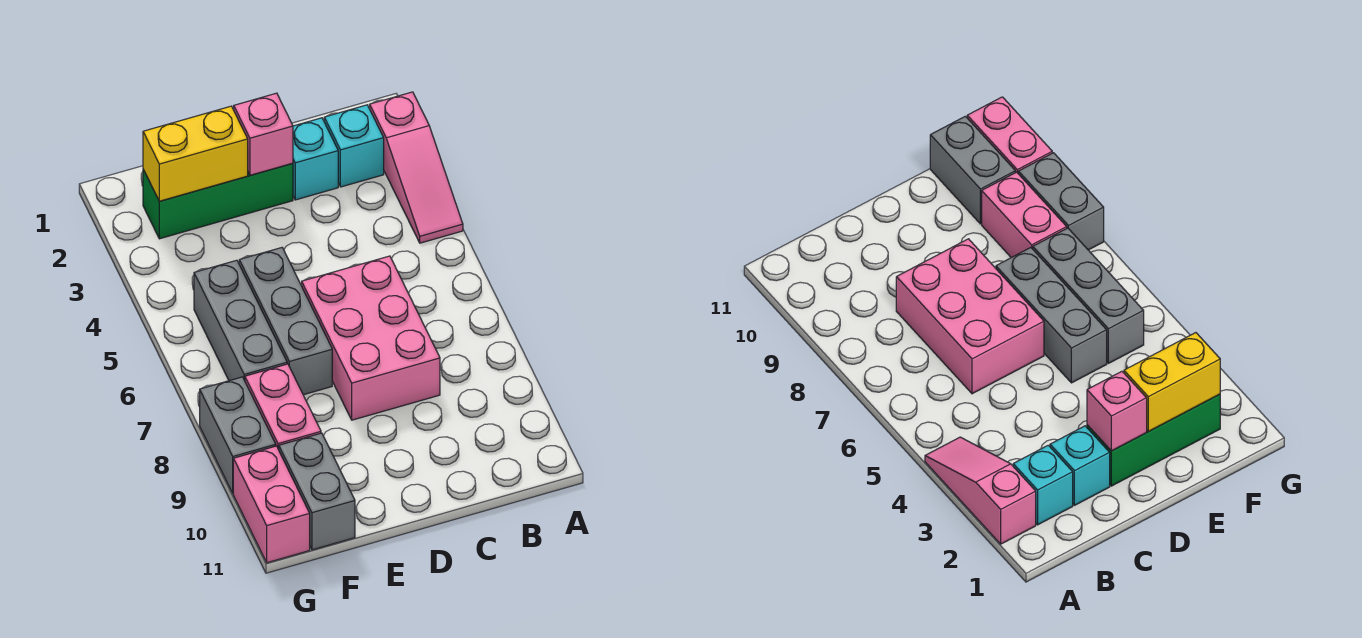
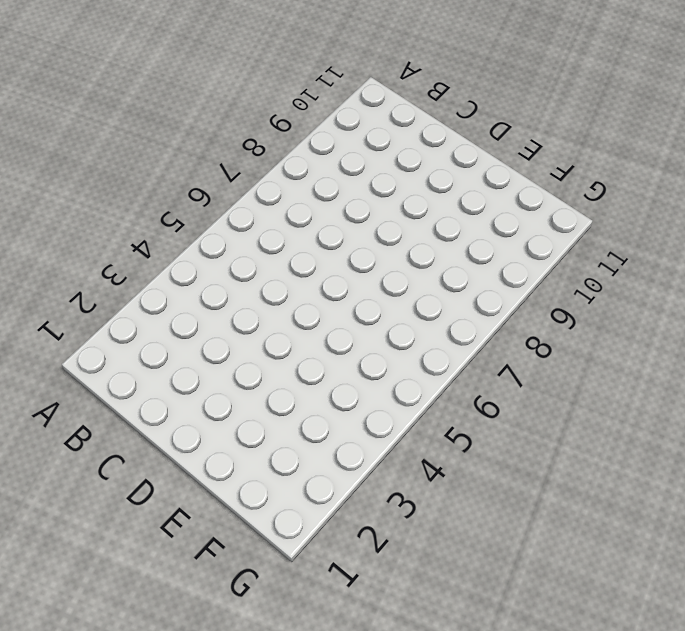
none -> pink 1x3 slope [370,92,463,243]
none -> cyan 1x1 brick [324,105,384,187]
none -> cyan 1x1 brick [293,118,338,200]

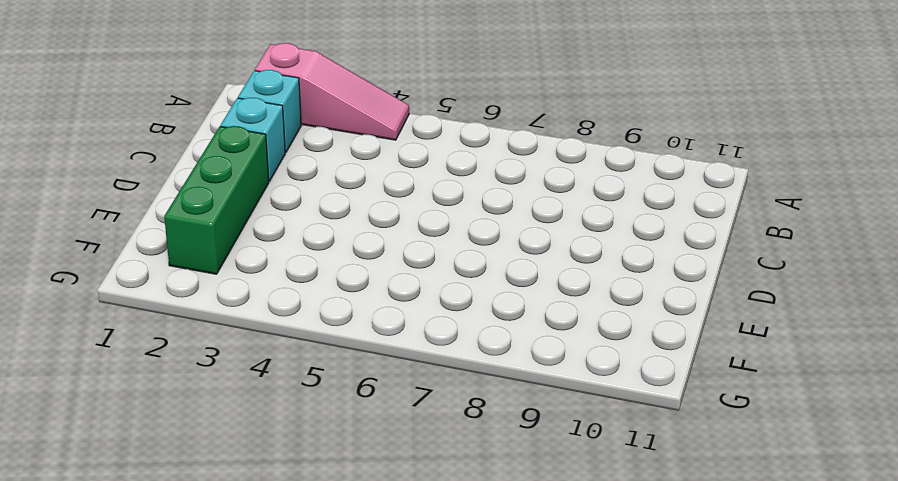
none -> pink 2x3 brick [302,256,440,420]
none -> grey 1x3 brick [239,248,332,395]
none -> grey 1x3 brick [194,260,287,381]

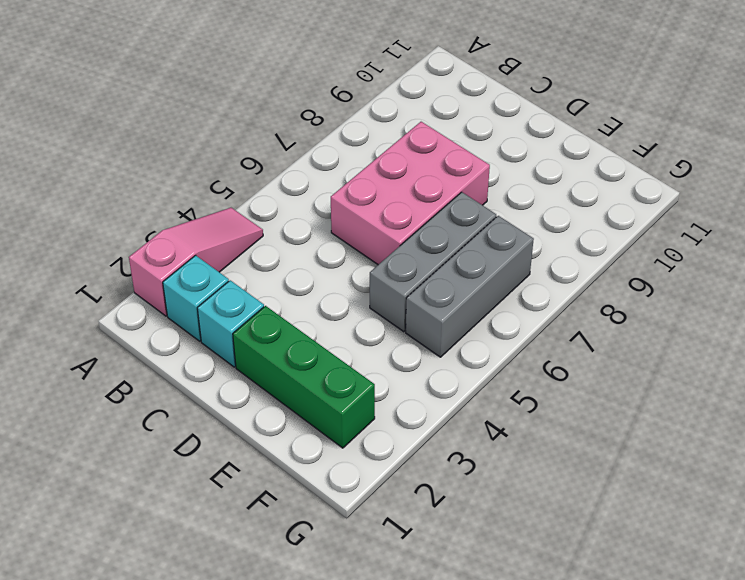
none -> pink 1x2 brick [245,364,321,449]
none -> grey 1x2 brick [279,433,355,550]
none -> grey 1x2 brick [200,377,276,493]

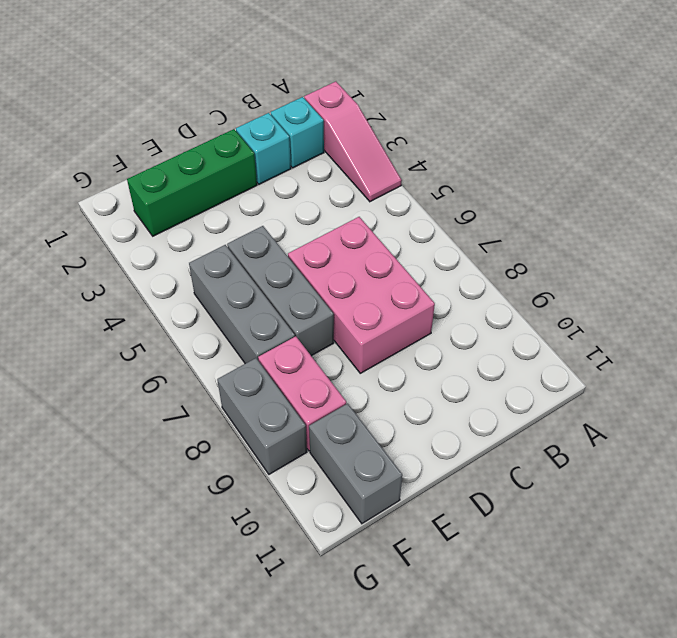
none -> pink 1x2 brick [233,446,310,563]
none -> pink 1x1 brick [234,93,293,175]
none -> yellow 1x2 brick [143,106,248,201]

